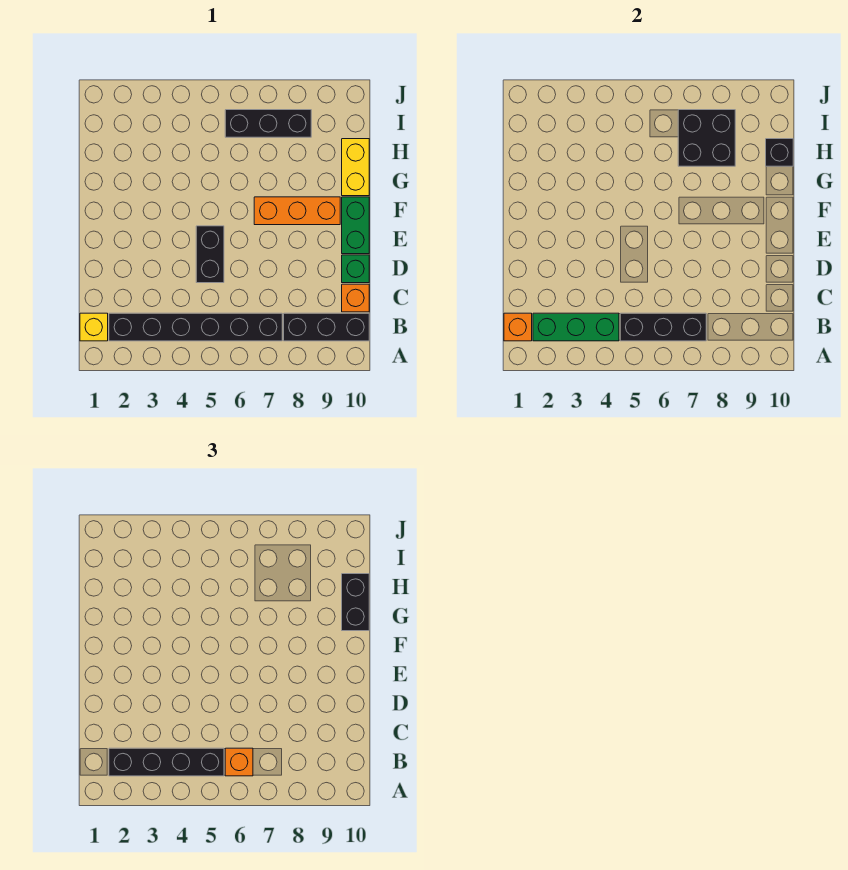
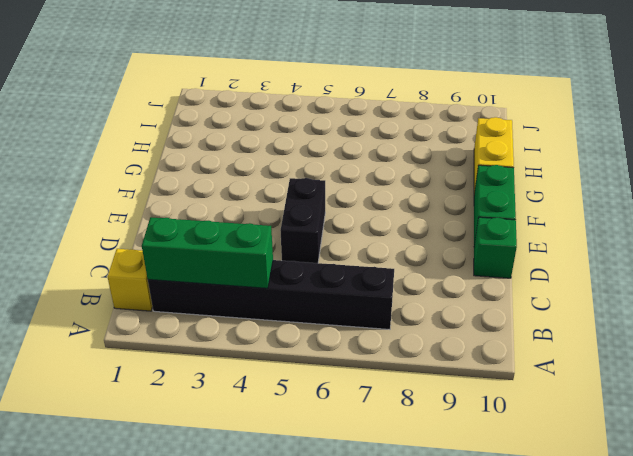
none -> black 1x3 brick [284,313,369,341]
none -> orange 1x1 brick [342,284,369,312]
none -> orange 1x3 brick [254,197,340,225]

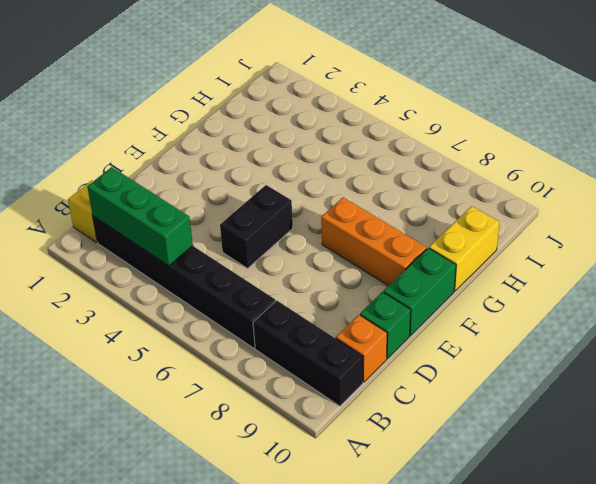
none -> black 1x3 brick [225,110,311,137]
none -> orange 1x1 brick [504,313,532,341]
none -> black 1x3 brick [620,313,706,341]

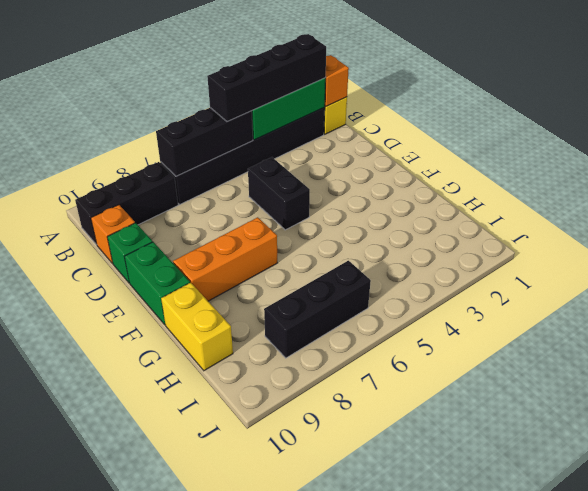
none -> black 2x2 brick [678,110,735,166]
none -> black 1x1 brick [766,139,793,166]
none -> orange 1x1 brick [225,748,253,776]

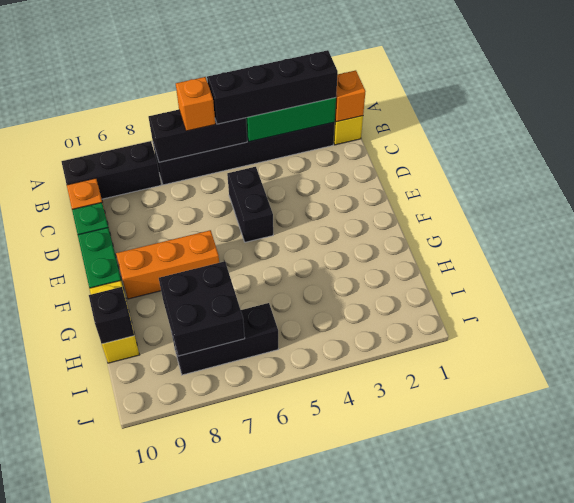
none -> black 1x2 brick [342,574,369,631]

